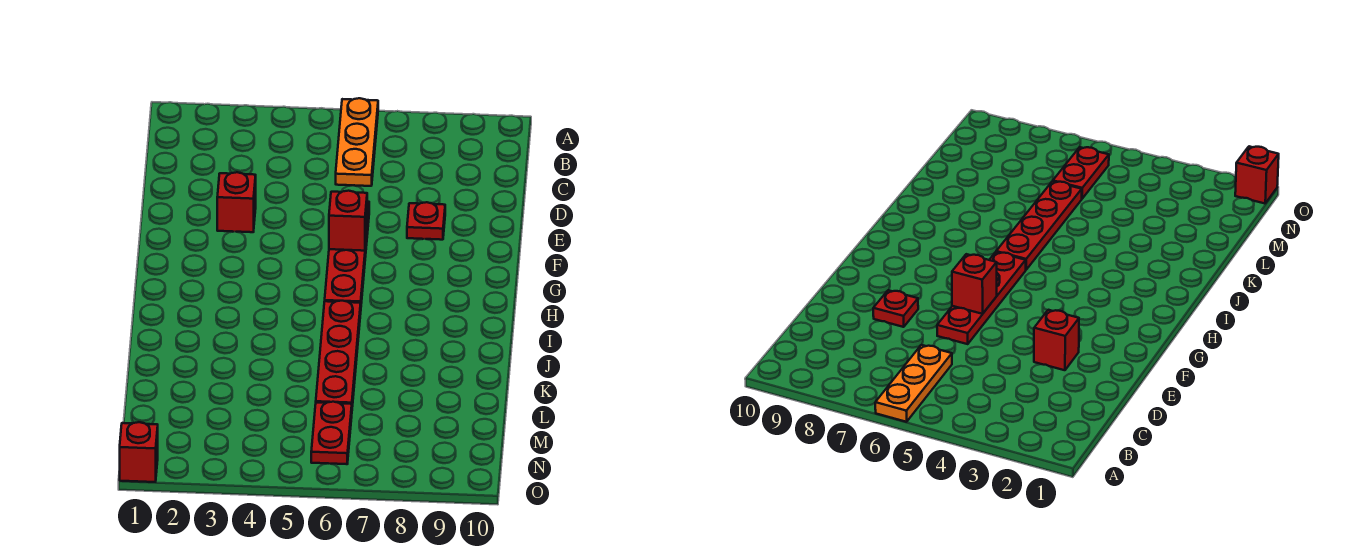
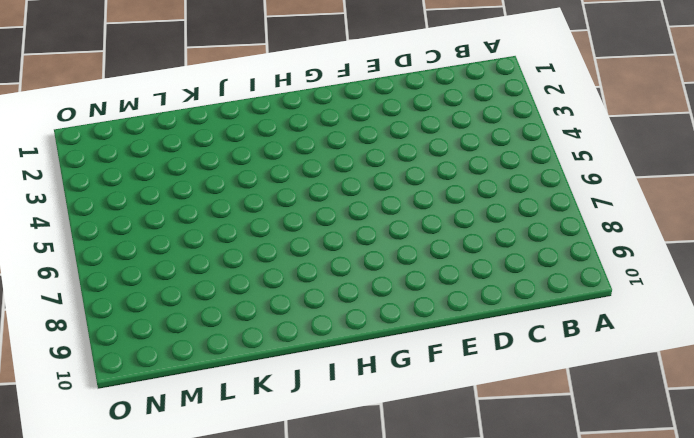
none -> orange 1x3 plate [336,98,378,186]
none -> red 1x1 brick [217,172,256,232]

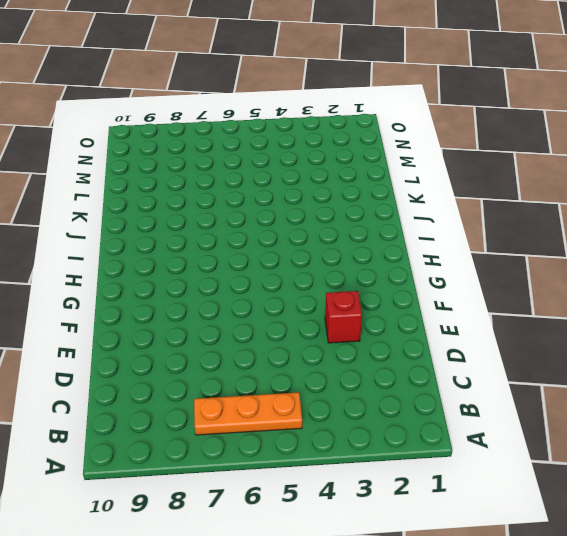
orange 1x3 plate [194,392,302,435] -> orange 1x3 plate turned to [336,98,378,186]
none -> red 1x4 plate [325,202,369,303]
none -> red 1x1 plate [407,202,445,240]

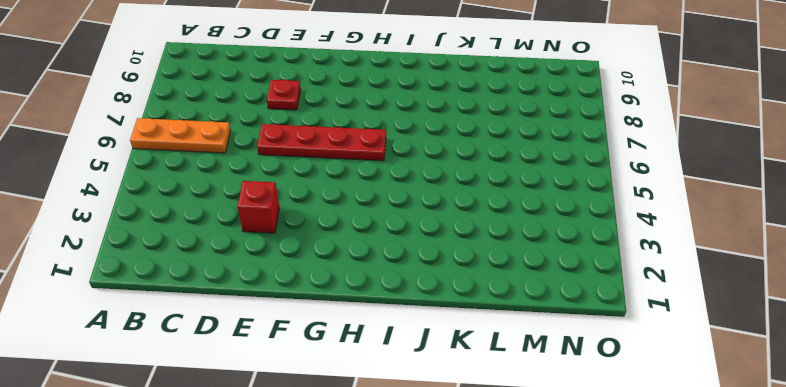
none -> red 1x4 plate [316,301,361,407]
none -> red 1x2 plate [311,402,352,464]

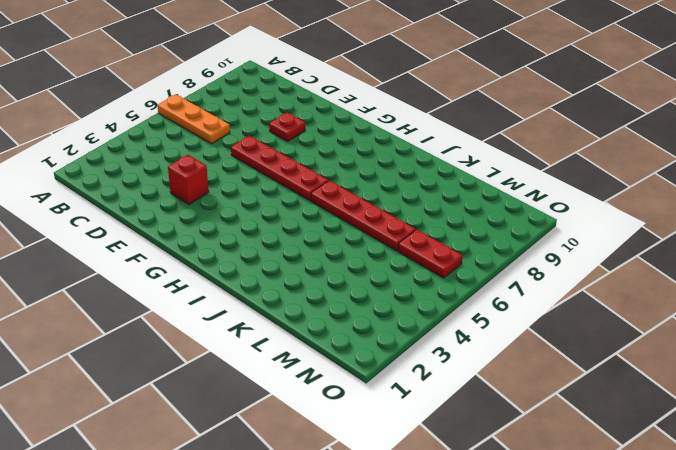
none -> red 1x1 brick [120,422,158,482]
none -> red 1x1 brick [329,191,367,251]

